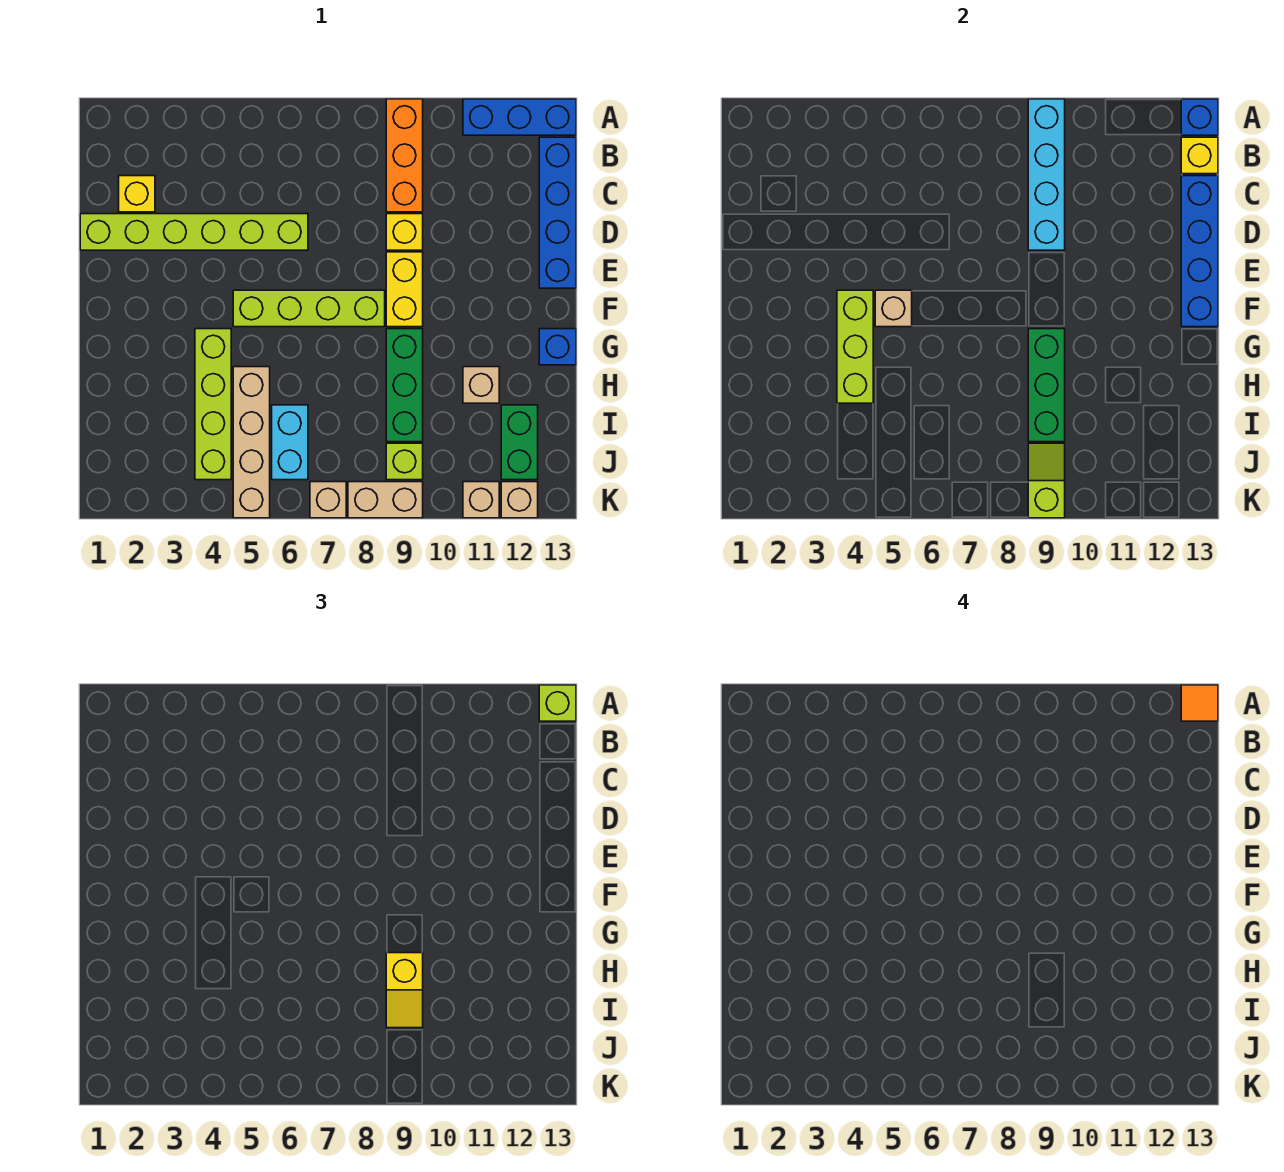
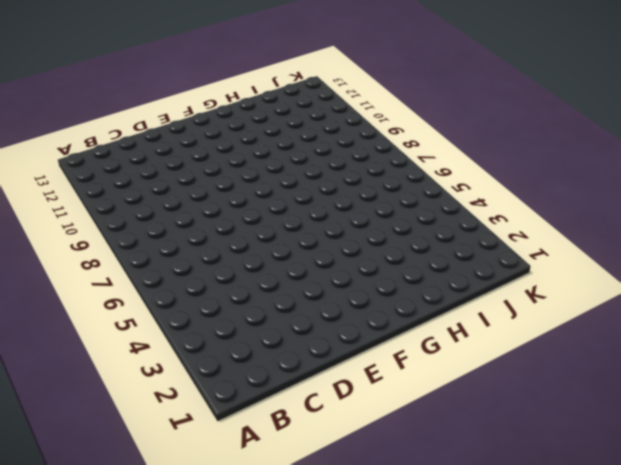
none -> orange 1x3 brick [386,99,423,212]
none -> blue 1x3 brick [463,99,576,135]
none -> blue 1x4 brick [539,137,576,288]
none -> yellow 1x1 brick [119,176,155,212]

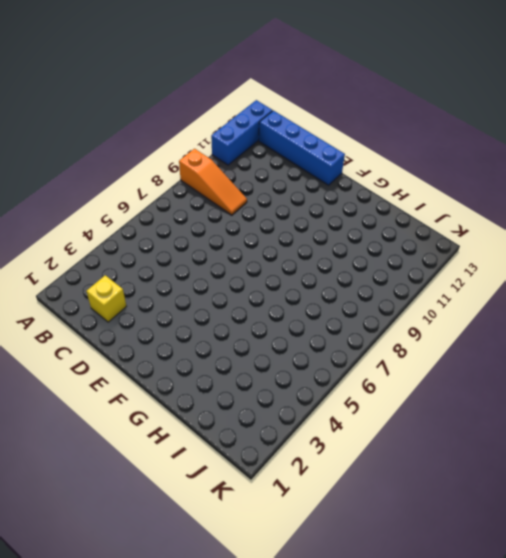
orange 1x3 slope [179,149,247,215] -> orange 1x3 brick [386,99,423,212]
none -> lime 1x6 brick [80,214,308,250]
none -> yellow 1x1 brick [386,214,423,250]
none -> yellow 1x2 brick [386,252,423,327]
none -> lime 1x4 brick [233,290,385,327]

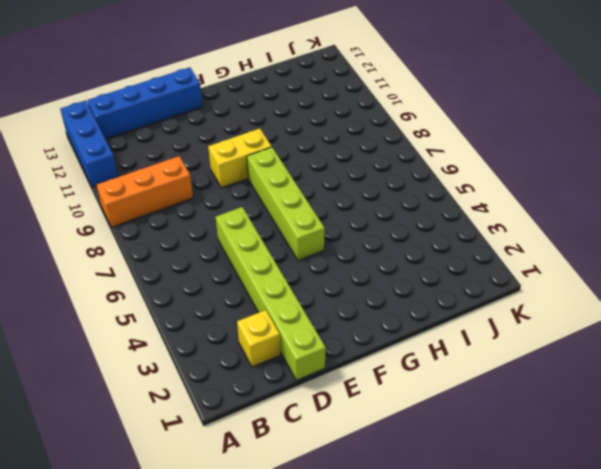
none -> yellow 1x1 brick [386,214,423,250]
none -> lime 1x4 brick [195,329,231,480]
none -> green 1x3 brick [386,329,423,442]
none -> blue 1x1 brick [539,329,576,365]

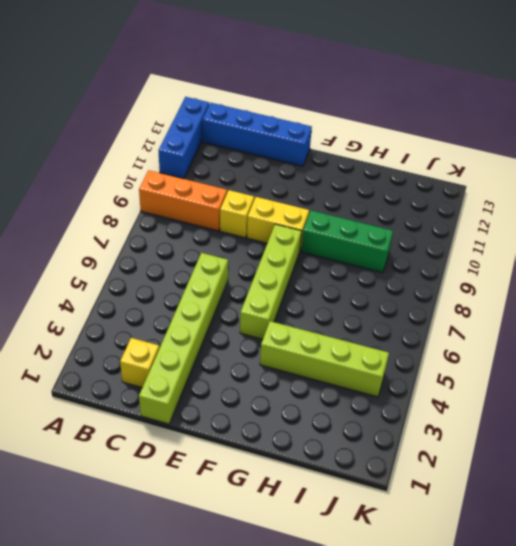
none -> blue 1x1 brick [539,329,576,365]
none -> tan 1x4 brick [233,367,270,518]
none -> tan 1x1 brick [463,367,499,403]
none -> cyan 1x2 brick [272,405,308,480]

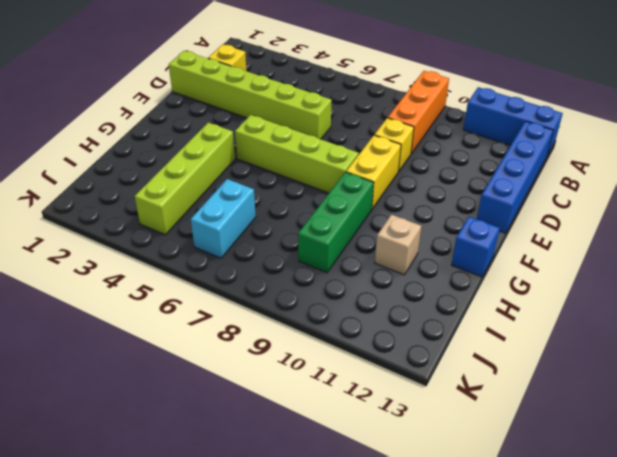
none -> tan 1x4 brick [233,367,270,518]
none -> green 1x2 brick [501,405,538,480]
none -> lime 1x1 brick [386,443,423,480]
none -> tan 1x1 brick [310,482,346,518]

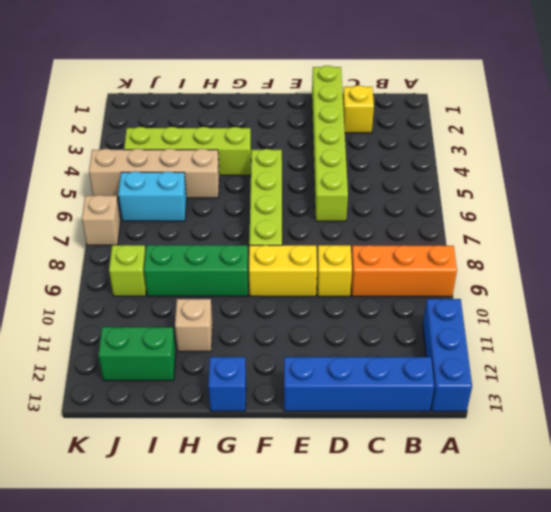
none -> tan 1x2 brick [348,482,423,518]
none -> tan 1x1 brick [463,482,499,518]
none -> tan 1x1 brick [501,482,538,518]
none -> cyan 1x4 brick [1028,99,1065,250]

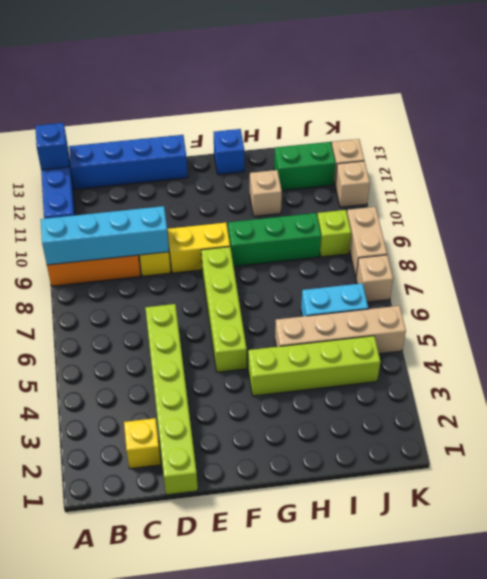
none -> yellow 1x1 brick [1181,137,1218,174]
none -> blue 1x4 brick [1181,176,1218,327]
none -> lime 1x3 brick [837,290,873,403]
none -> tan 1x1 brick [875,290,912,327]

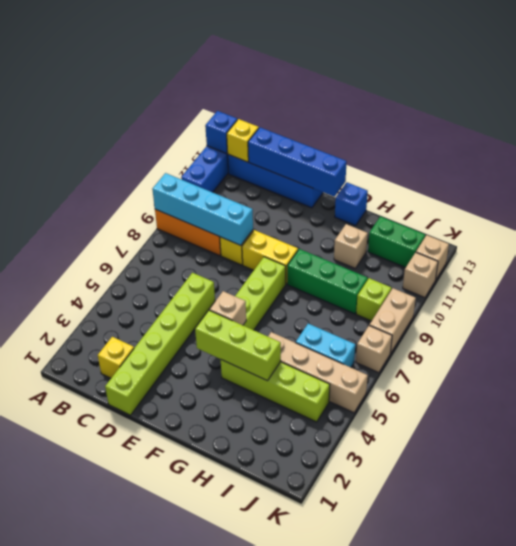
none -> green 1x3 brick [1028,329,1065,442]
none -> lime 1x2 slope [1028,443,1065,518]
none -> lime 1x1 brick [539,685,576,721]
none -> yellow 1x2 slope [386,953,423,1028]

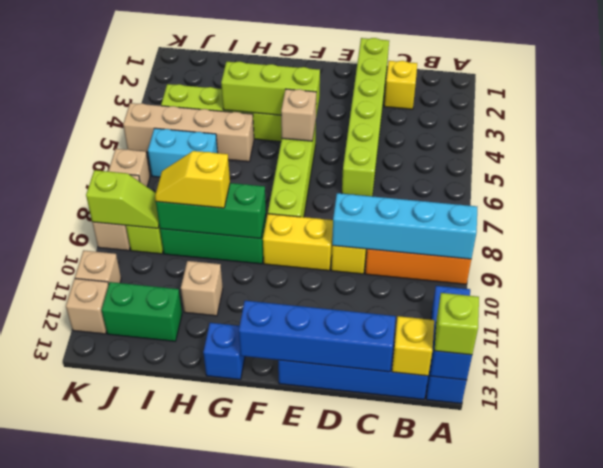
none -> orange 1x1 tile [1181,685,1218,721]

